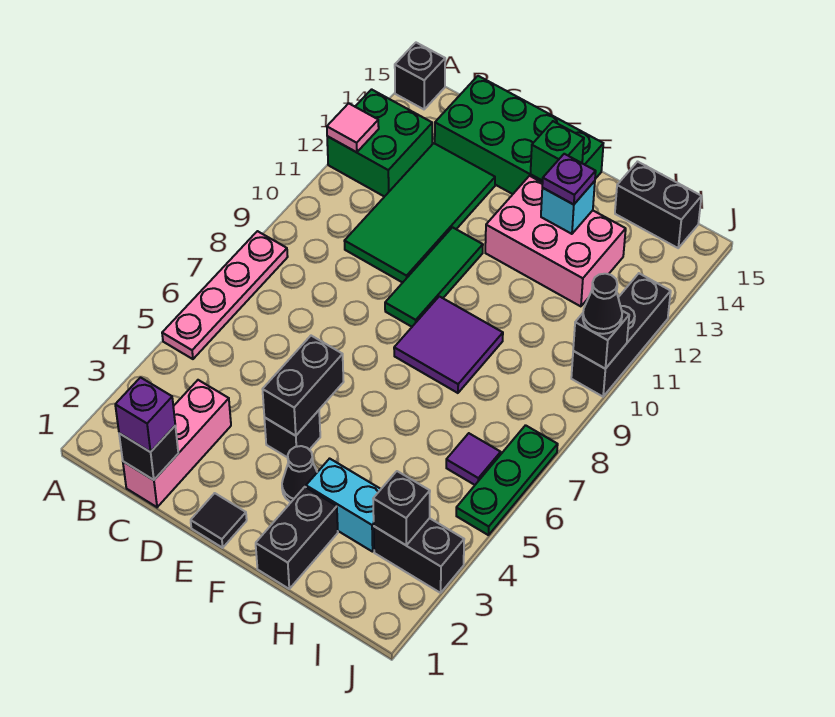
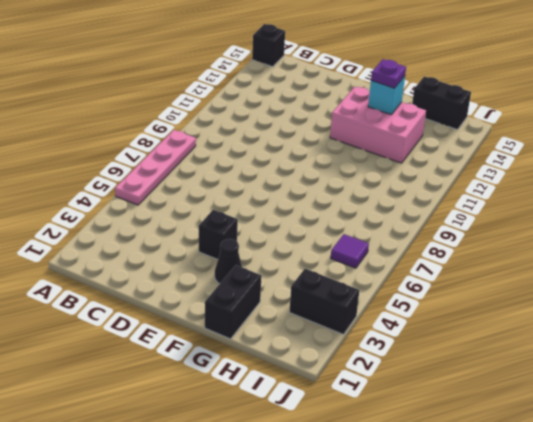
none -> green 2x2 brick [327,89,432,197]
none -> pink 1x3 brick [123,380,231,507]
none -> green 2x4 tile [345,143,495,283]

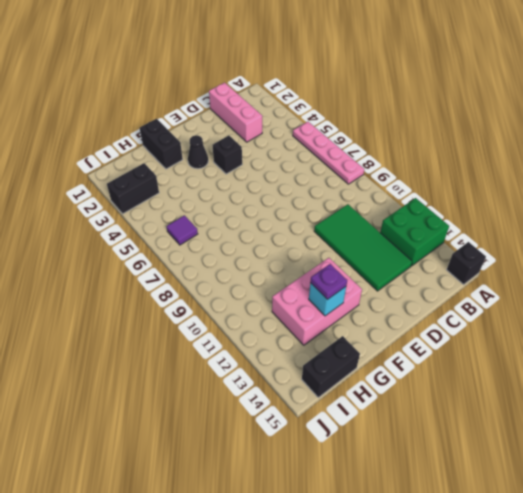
none -> green 2x4 brick [435,76,603,194]
none -> black 1x1 tile [191,493,247,548]
none -> green 1x3 tile [385,227,483,327]

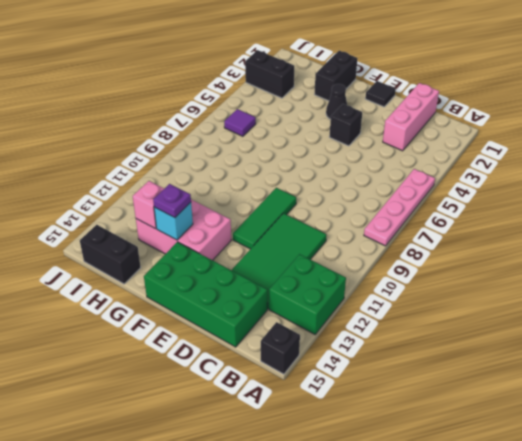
pink 1x1 brick [133,181,164,229] -> none
none -> purple 2x2 tile [394,296,503,393]
none -> cyan 1x2 brick [306,459,381,552]
none -> green 1x3 plate [456,425,558,535]

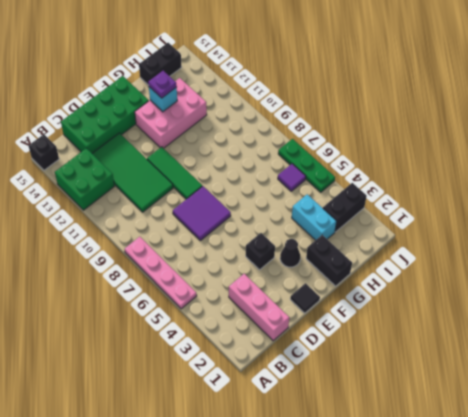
purple 2x2 tile [173,186,231,241] -> purple 2x2 tile moved to [394,296,503,393]
cyan 1x2 brick [292,194,337,240] -> cyan 1x2 brick turned to [306,459,381,552]
none -> black 1x3 brick [571,273,671,397]
none -> pink 1x1 tile [327,103,379,152]
none -> black 1x1 brick [119,426,178,480]

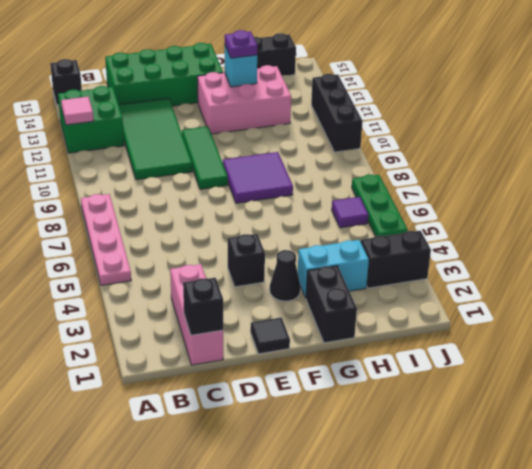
none -> black 1x2 brick [263,336,344,436]
none -> green 1x1 brick [531,121,584,181]
none -> black 1x1 brick [373,471,430,545]

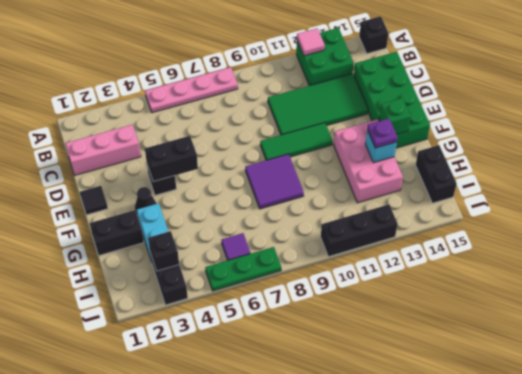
none -> black 1x1 brick [119,426,178,480]
none -> black 1x1 brick [573,311,629,369]
none -> purple 1x1 brick [115,378,175,452]

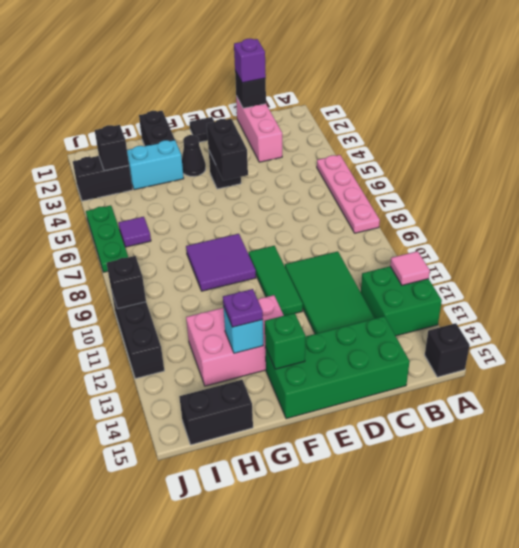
none -> black 1x1 cone [583,274,622,334]

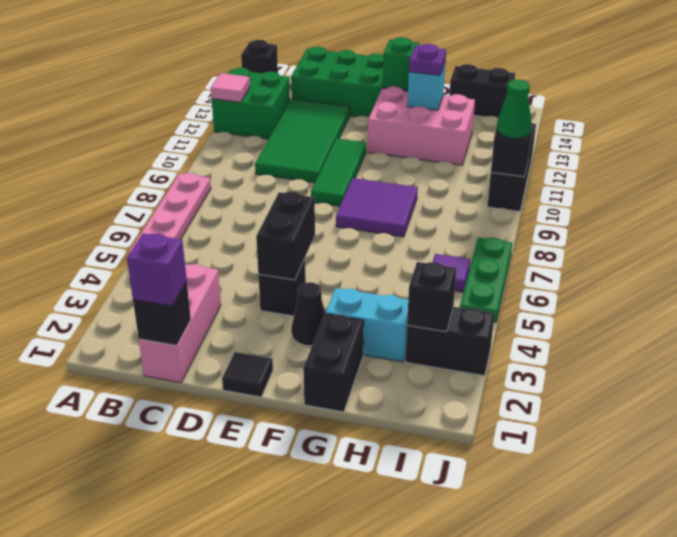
green 1x1 cone [497,80,532,138] -> black 1x1 cone [583,274,622,334]

